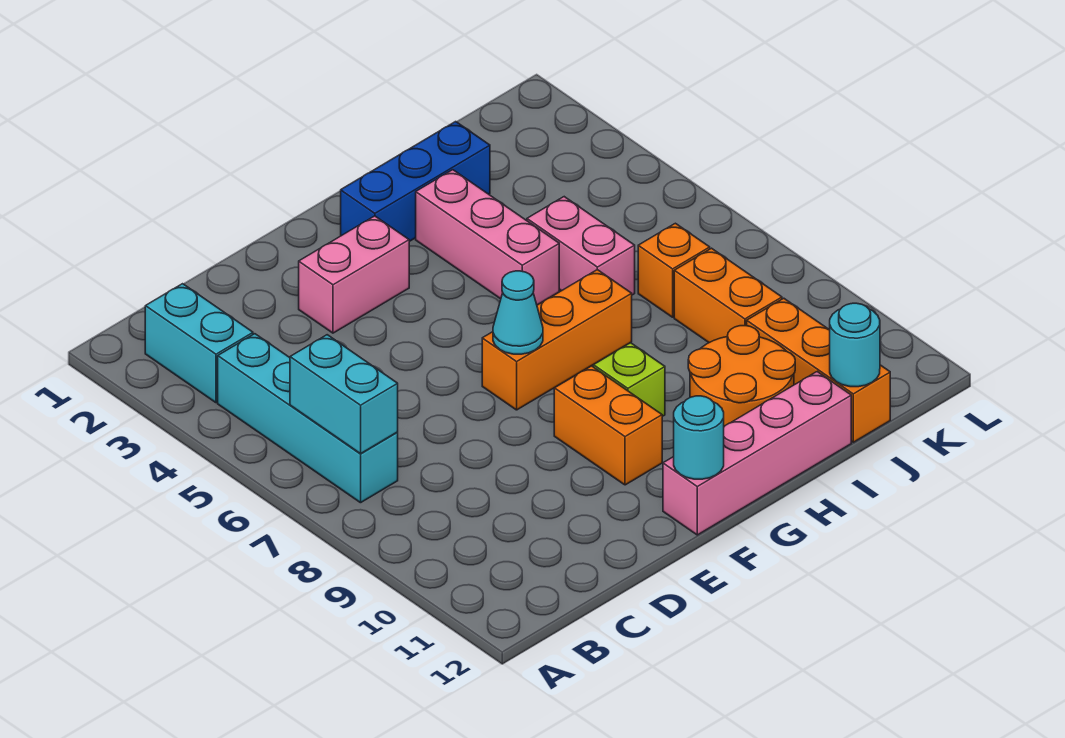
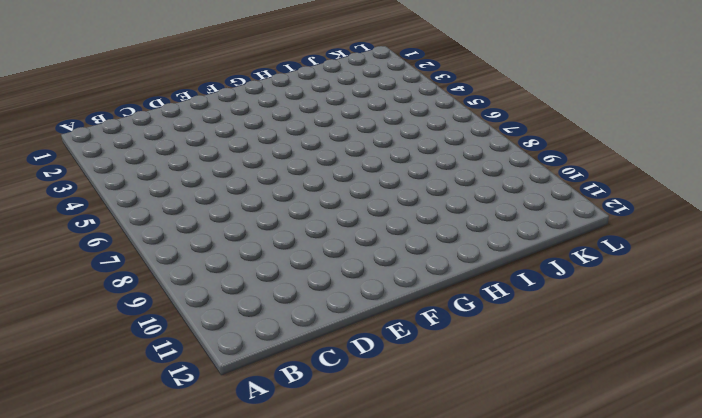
none -> cyan 1x2 brick [145,284,253,403]
none -> cyan 1x4 brick [218,334,398,503]
none -> pink 1x2 brick [299,216,409,333]

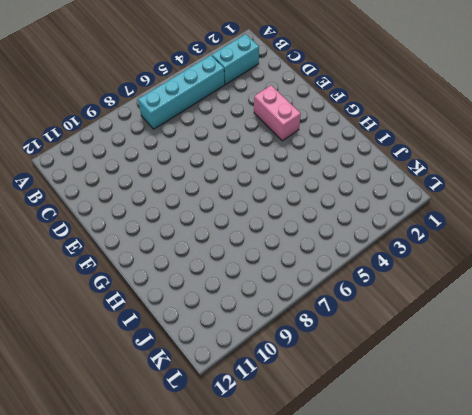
none -> orange 1x3 brick [482,270,632,410]
none -> orange 1x2 brick [554,366,662,485]
none -> pink 1x4 brick [663,372,851,535]

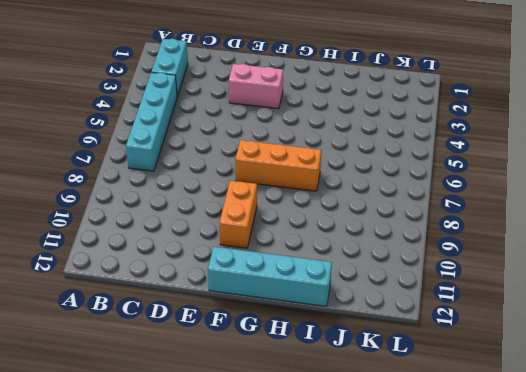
cyan 1x4 brick [208,247,332,307] -> pink 1x4 brick [663,372,851,535]
none -> blue 1x3 brick [341,122,490,242]
none -> lime 1x1 brick [593,343,665,416]
none -> pink 1x3 brick [416,170,559,305]

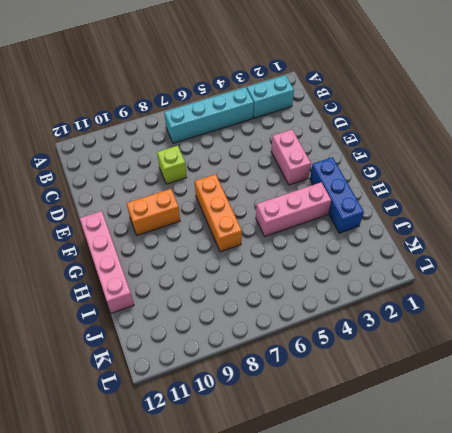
lime 1x1 brick [157,146,187,184] -> lime 1x1 brick moved to [593,343,665,416]
none -> orange 2x2 round brick [688,326,795,426]
none -> pink 1x2 brick [527,197,635,295]
none -> orange 1x1 brick [638,223,710,317]

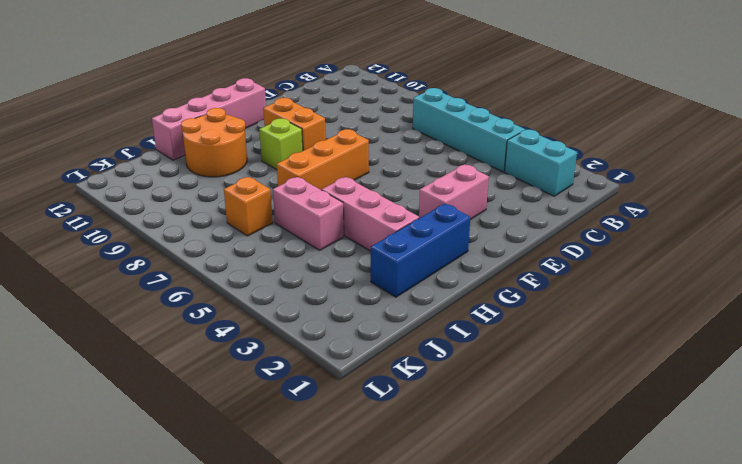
none -> orange 1x2 brick [674,248,782,343]
none -> orange 1x3 brick [747,298,890,442]
none -> cyan 1x2 brick [290,335,398,454]

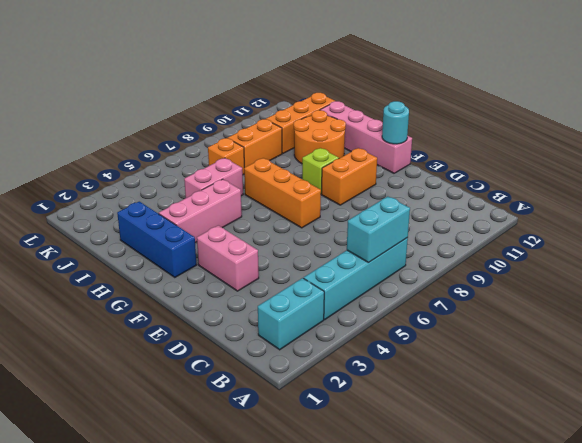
none -> cyan 1x1 cone [493,271,543,354]
none -> cyan 1x1 round brick [830,303,880,387]

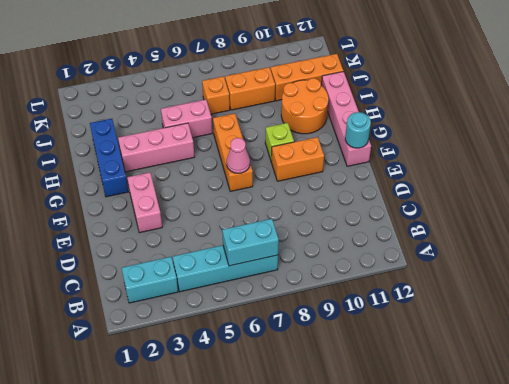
pink 1x1 cone [227,138,250,173] -> cyan 1x1 cone [493,271,543,354]
none -> cyan 1x1 round brick [830,303,880,387]

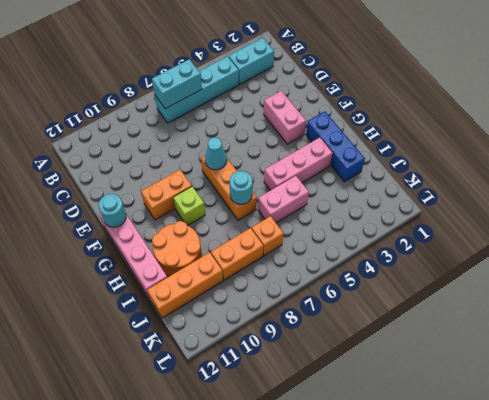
cyan 1x1 round brick [230,171,253,204] -> cyan 1x1 round brick moved to [830,303,880,387]

